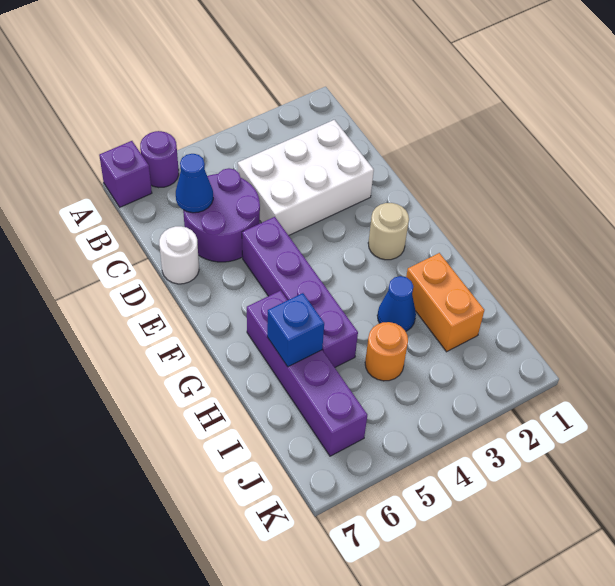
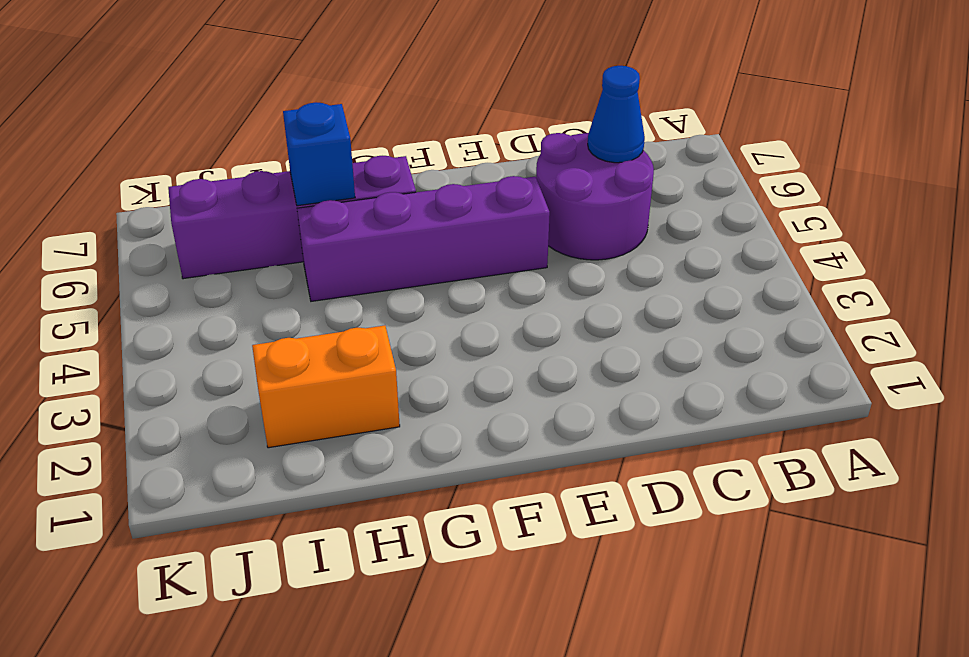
none -> purple 1x1 round brick [140,131,179,188]
none -> purple 1x1 brick [99,141,152,207]
none -> white 2x3 brick [238,120,374,236]

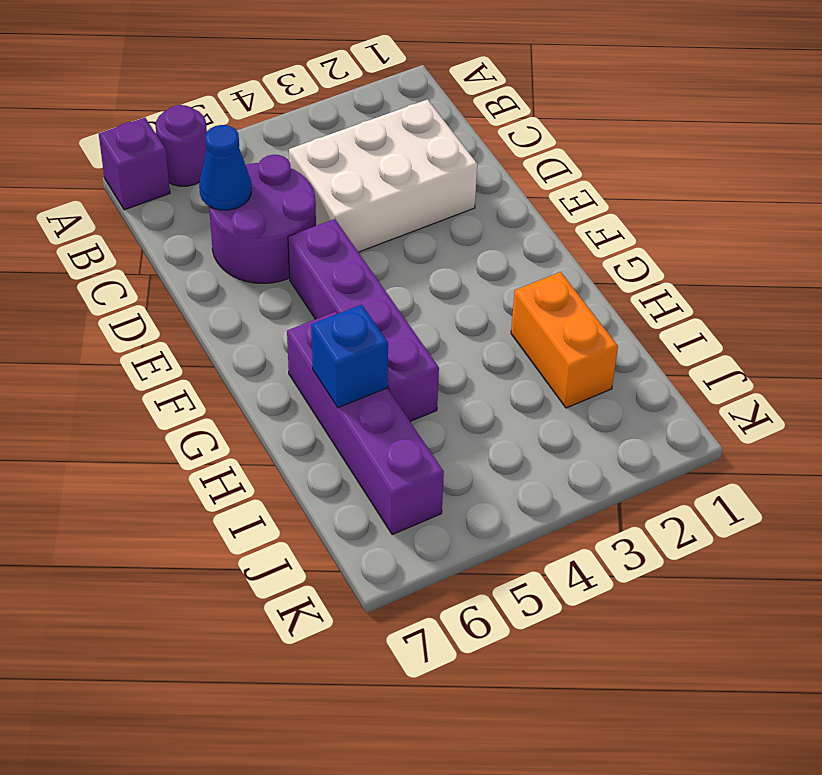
none -> white 1x1 round brick [159,226,199,284]
none -> tan 1x1 round brick [368,203,409,260]
none -> blue 1x1 cone [377,276,416,331]

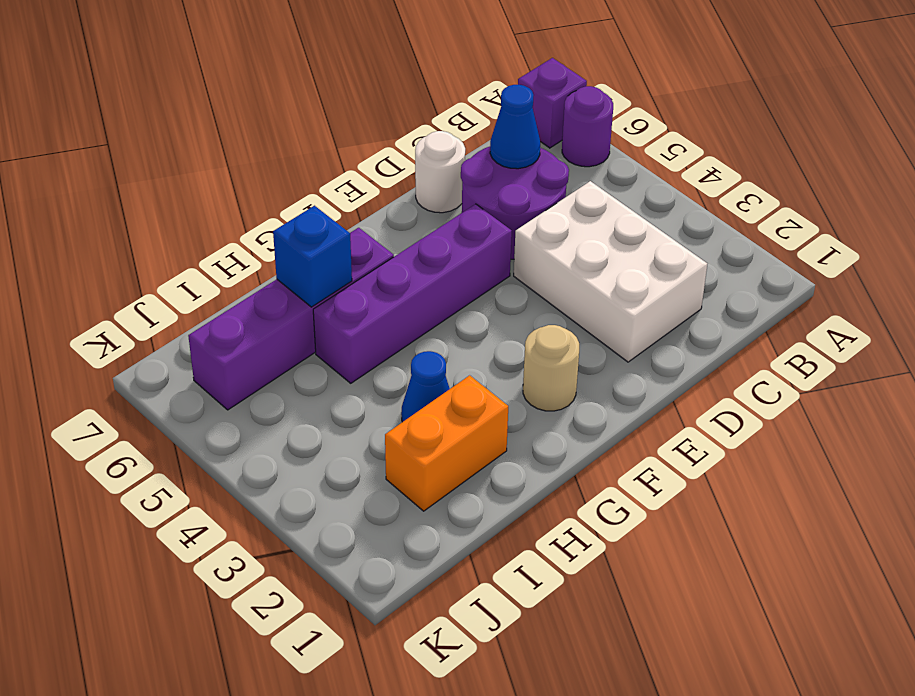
none -> orange 1x1 round brick [365,322,408,381]

